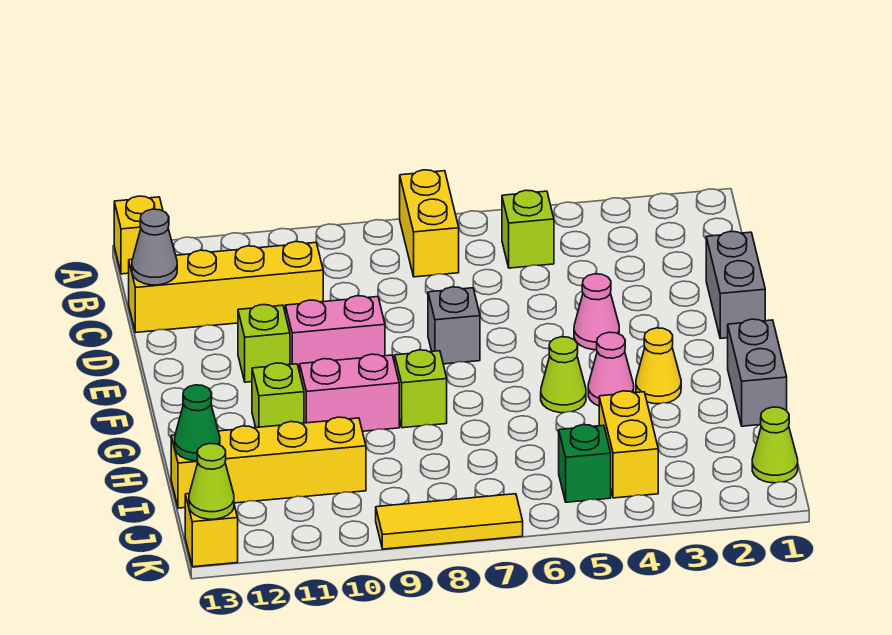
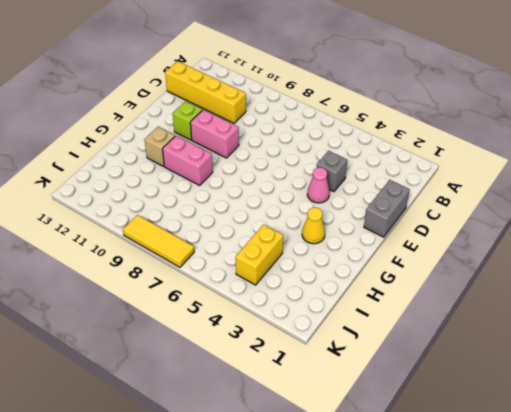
grey 1x1 brick [317,151,347,192] -> grey 1x1 brick moved to [428,287,480,364]
tan 1x1 brick [144,127,175,166] -> lime 1x1 brick [252,363,304,427]
none -> yellow 1x2 brick [400,170,459,277]
none -> yellow 1x1 brick [114,196,163,274]
none -> lime 1x1 brick [502,190,554,268]

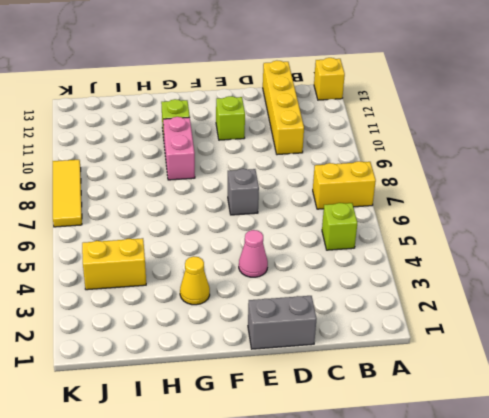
none -> pink 1x2 brick [285,296,385,372]
none -> grey 1x2 brick [728,319,787,426]
none -> pink 1x1 cone [588,332,634,406]

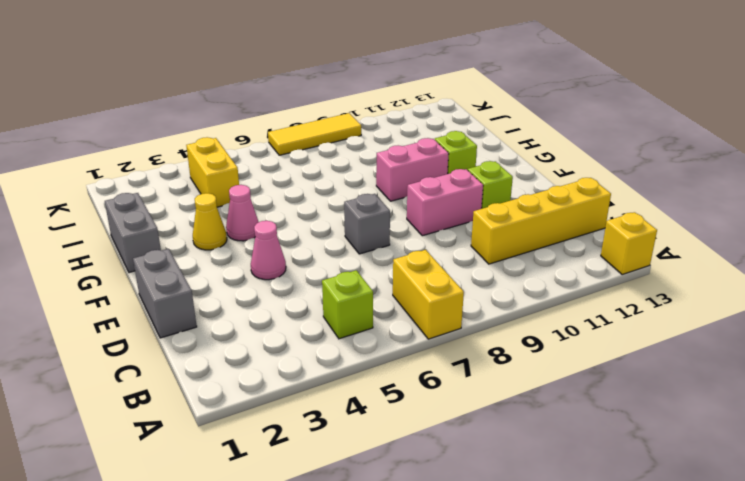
none -> lime 1x1 cone [541,337,586,413]
none -> lime 1x1 brick [395,350,447,428]
none -> yellow 1x4 brick [171,417,366,508]

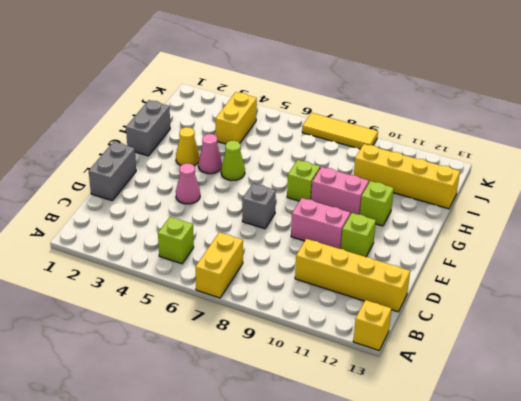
none -> lime 1x1 cone [752,407,798,483]
none -> green 1x1 brick [559,425,611,502]
none -> yellow 1x1 brick [185,494,238,567]

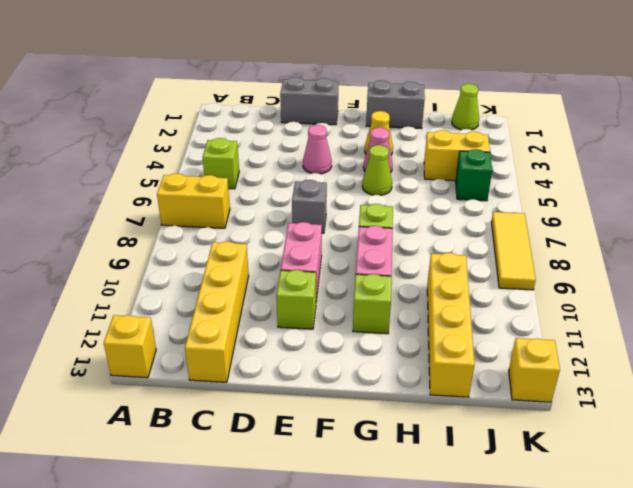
none -> grey 1x1 cone [132,209,177,285]
none -> green 1x1 cone [175,385,220,461]
none -> lime 1x1 cone [189,444,234,519]

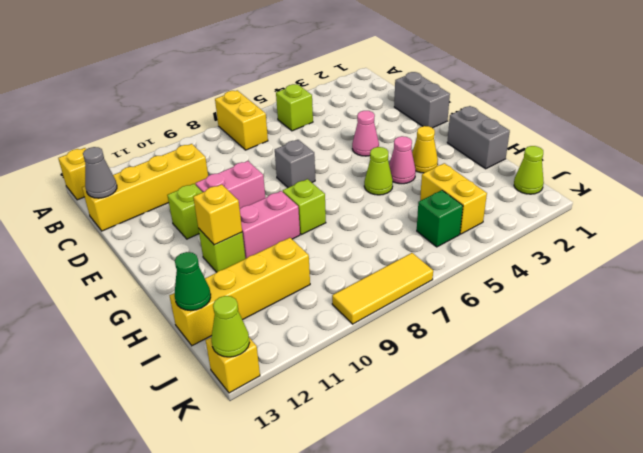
yellow 1x1 brick [193,184,242,245] -> none

